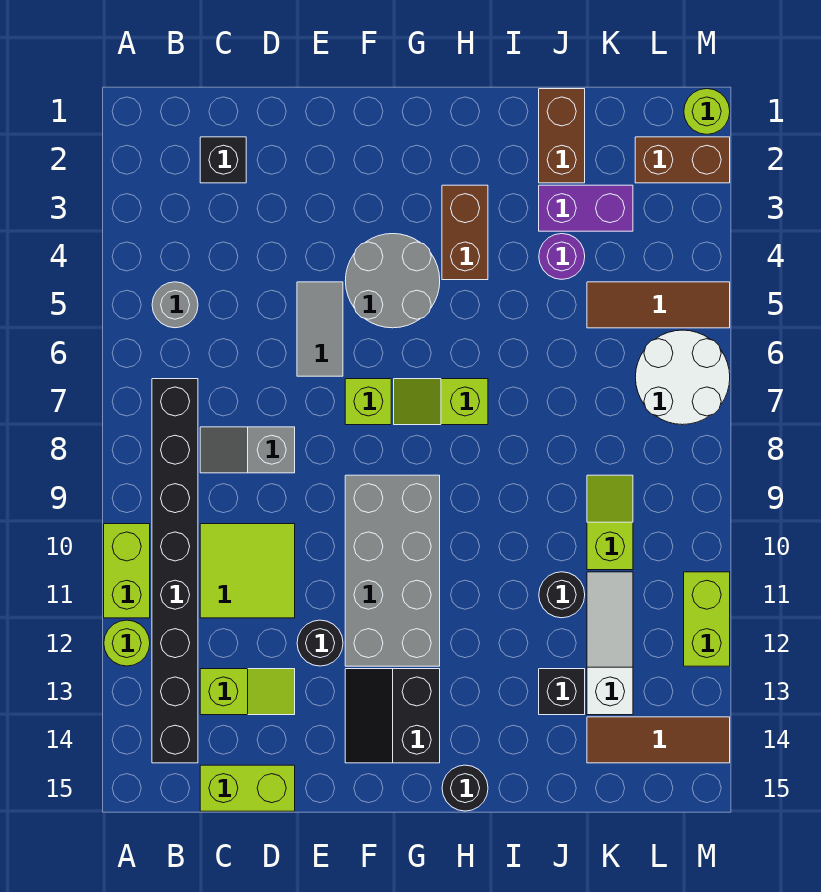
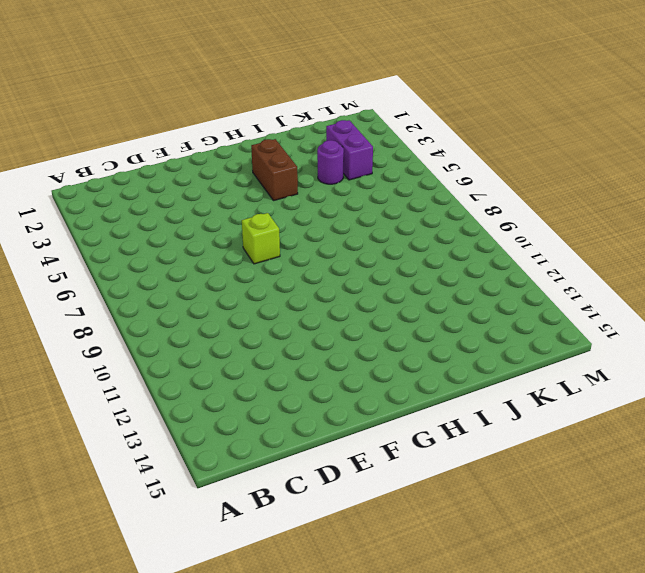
purple 1x2 brick [326,120,373,180] -> purple 1x2 brick turned to [539,185,633,231]
none -> lime 1x2 brick [104,524,150,618]
none -> lime 1x1 round brick [104,620,150,666]
none -> grey 1x1 round brick [152,282,198,328]
none -> black 1x8 brick [152,379,198,763]

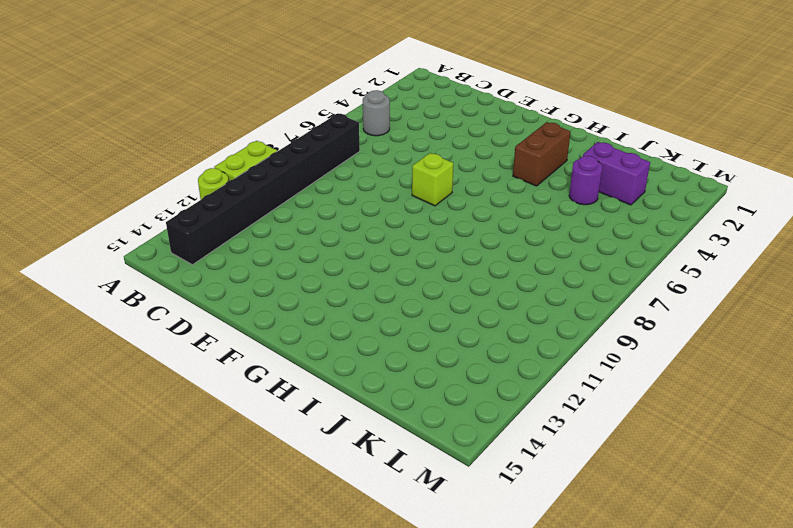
none -> black 1x1 brick [200,137,246,183]
none -> grey 1x2 slope [200,427,295,473]
none -> lime 2x2 tile [200,524,295,618]
none -> lime 1x2 slope [200,669,295,715]

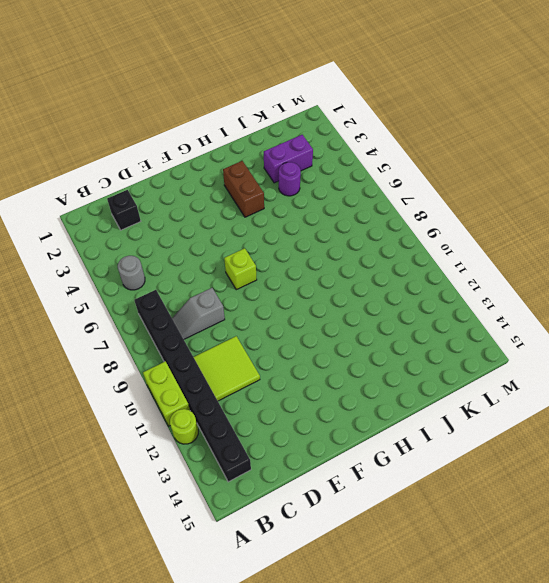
none -> lime 1x2 slope [200,669,295,715]
none -> lime 1x2 brick [200,765,295,811]
none -> grey 1x2 tile [297,282,343,376]
none -> black 1x1 round brick [297,620,343,666]

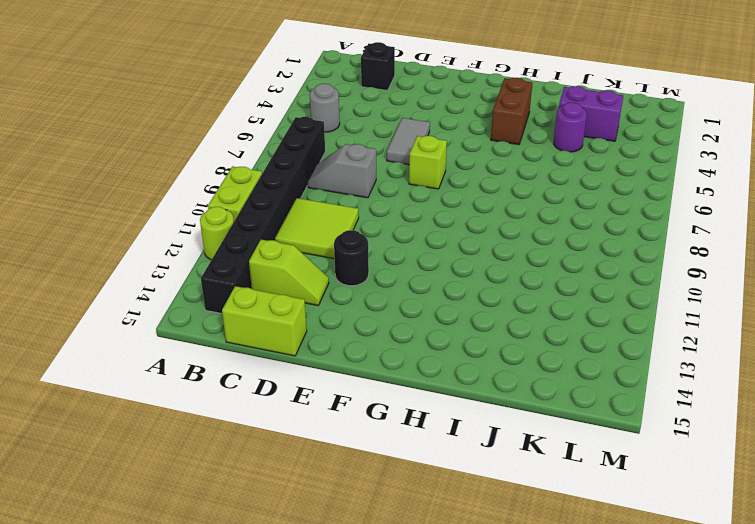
none -> grey 2x2 round brick [345,234,440,328]
none -> grey 2x4 brick [345,475,440,666]
none -> black 2x2 slope [345,669,440,763]
none -> lime 1x2 slope [394,379,488,425]

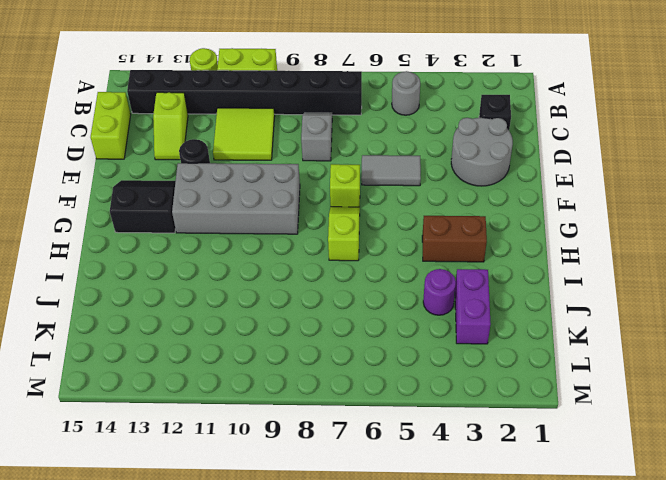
grey 2x2 round brick [451,118,513,186] -> grey 2x2 round brick moved to [345,234,440,328]
none -> black 1x1 round brick [442,765,488,811]
none -> brown 1x2 brick [539,89,585,183]
none -> black 1x1 round brick [539,572,585,618]
none -> black 1x1 brick [539,669,585,715]

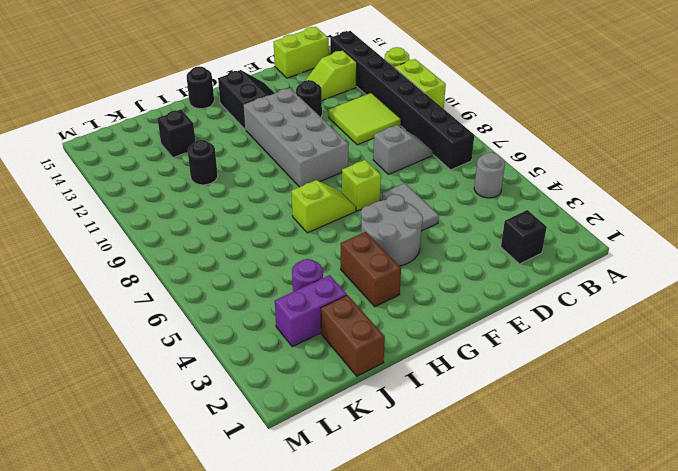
none -> brown 1x3 tile [587,282,730,328]
none -> lime 1x2 slope [587,475,633,570]
none -> white 1x3 slope [587,572,633,715]
none -> brown 1x3 tile [587,717,730,763]

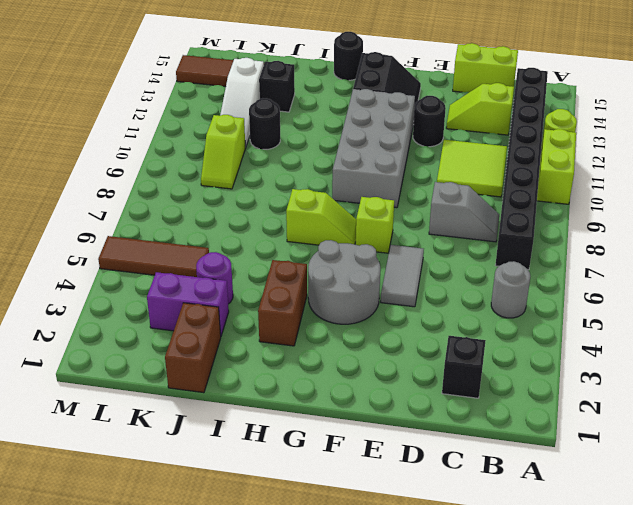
none -> brown 1x2 brick [635,137,730,183]
none -> white 2x2 round brick [635,330,730,425]
none -> lime 1x1 round brick [684,89,730,134]
none -> lime 1x2 brick [684,572,730,666]

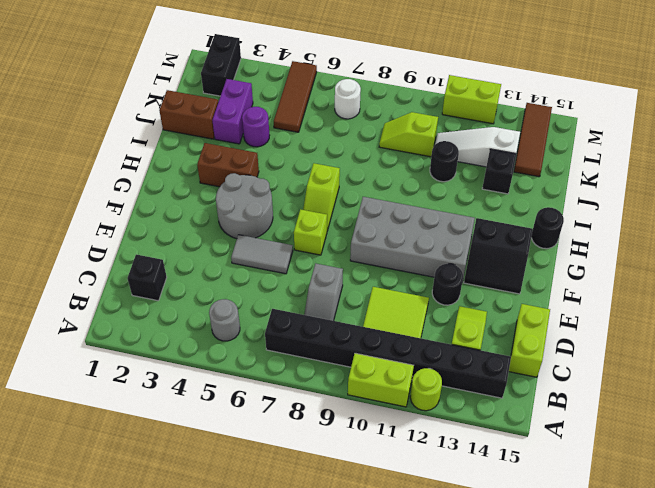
black 1x2 brick [201,34,241,96] -> brown 1x2 brick [635,137,730,183]
white 1x1 round brick [335,79,361,119] -> white 2x2 round brick [635,330,730,425]
none -> lime 1x1 round brick [684,89,730,134]

